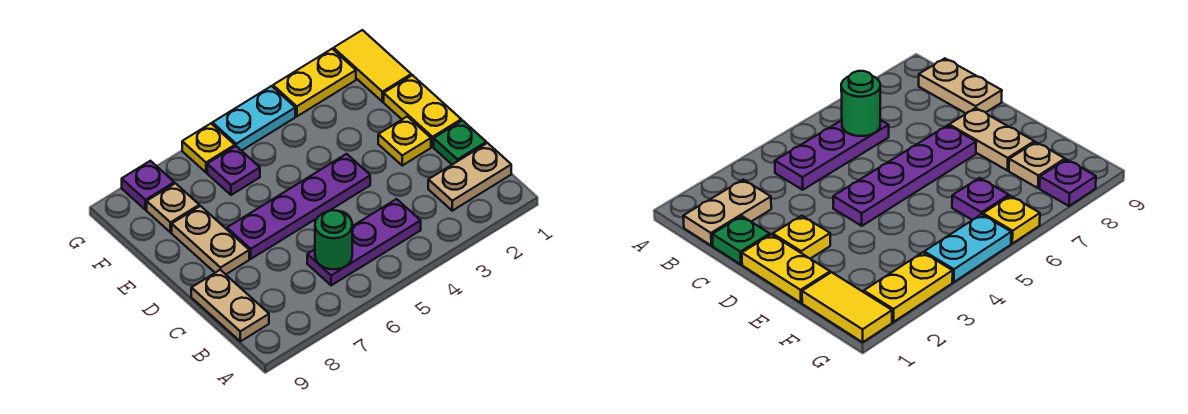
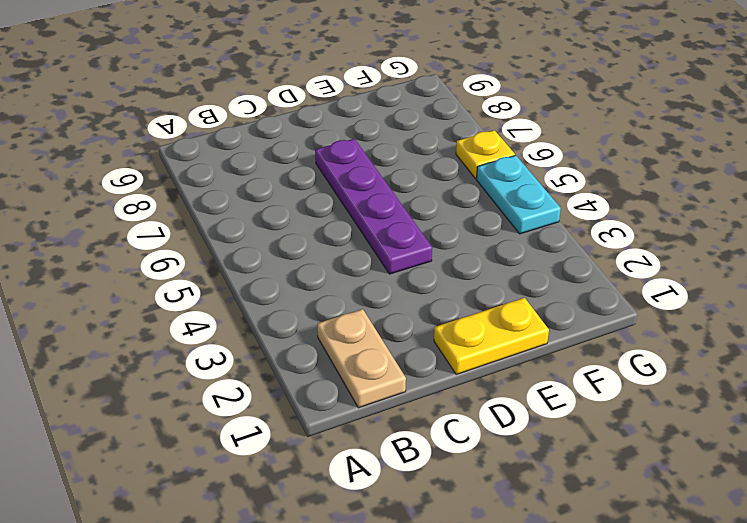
none -> purple 1x3 plate [307,199,421,285]
none -> tan 1x2 plate [191,270,269,341]
none -> green 1x1 plate [434,120,486,164]

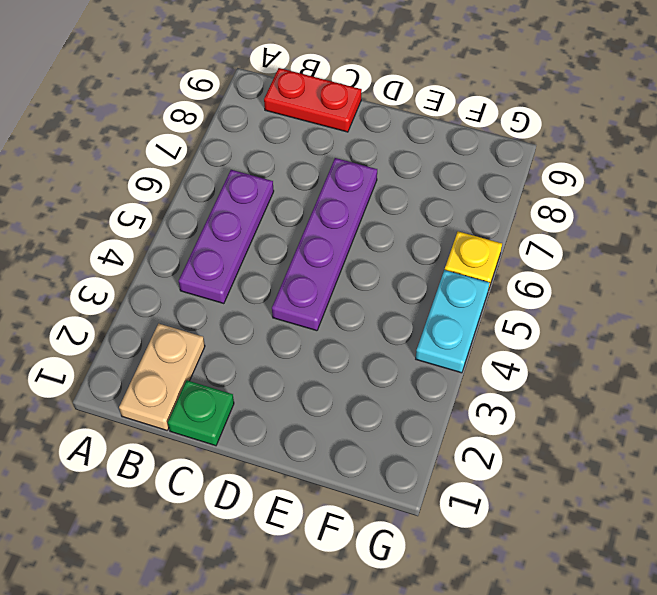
red 1x2 plate [264,68,362,132] -> tan 1x2 plate [191,270,269,341]
none -> yellow 1x2 plate [384,75,461,147]
none -> yellow 1x1 plate [378,117,431,165]
none -> tan 1x2 plate [172,206,249,274]

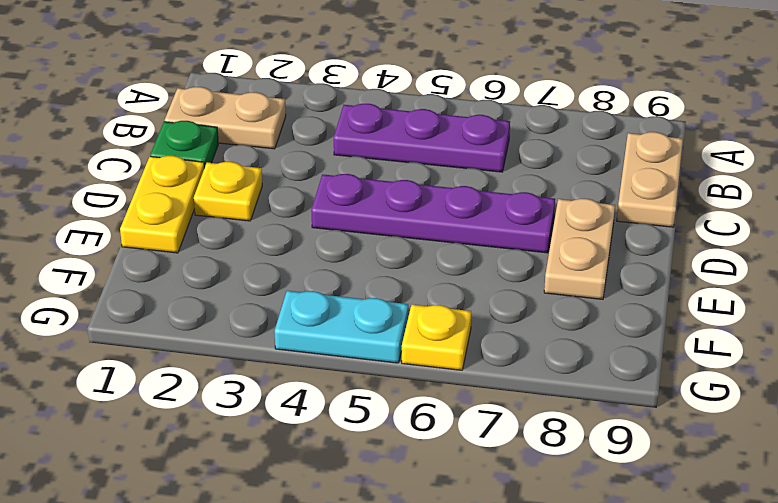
none -> yellow 1x2 tile [334,30,411,102]
none -> purple 1x1 plate [207,146,260,195]
none -> tan 1x1 plate [147,183,199,232]

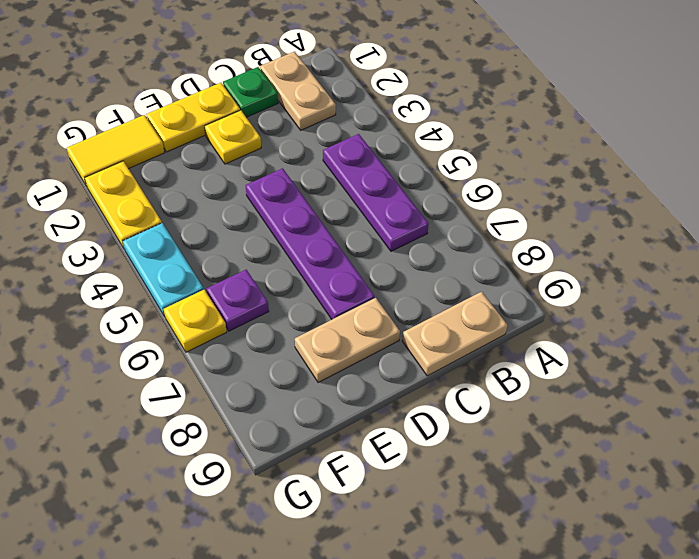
none -> tan 1x1 plate [147,183,199,232]
none -> purple 1x1 plate [122,161,174,210]
none -> green 1x1 round brick [315,210,352,269]

